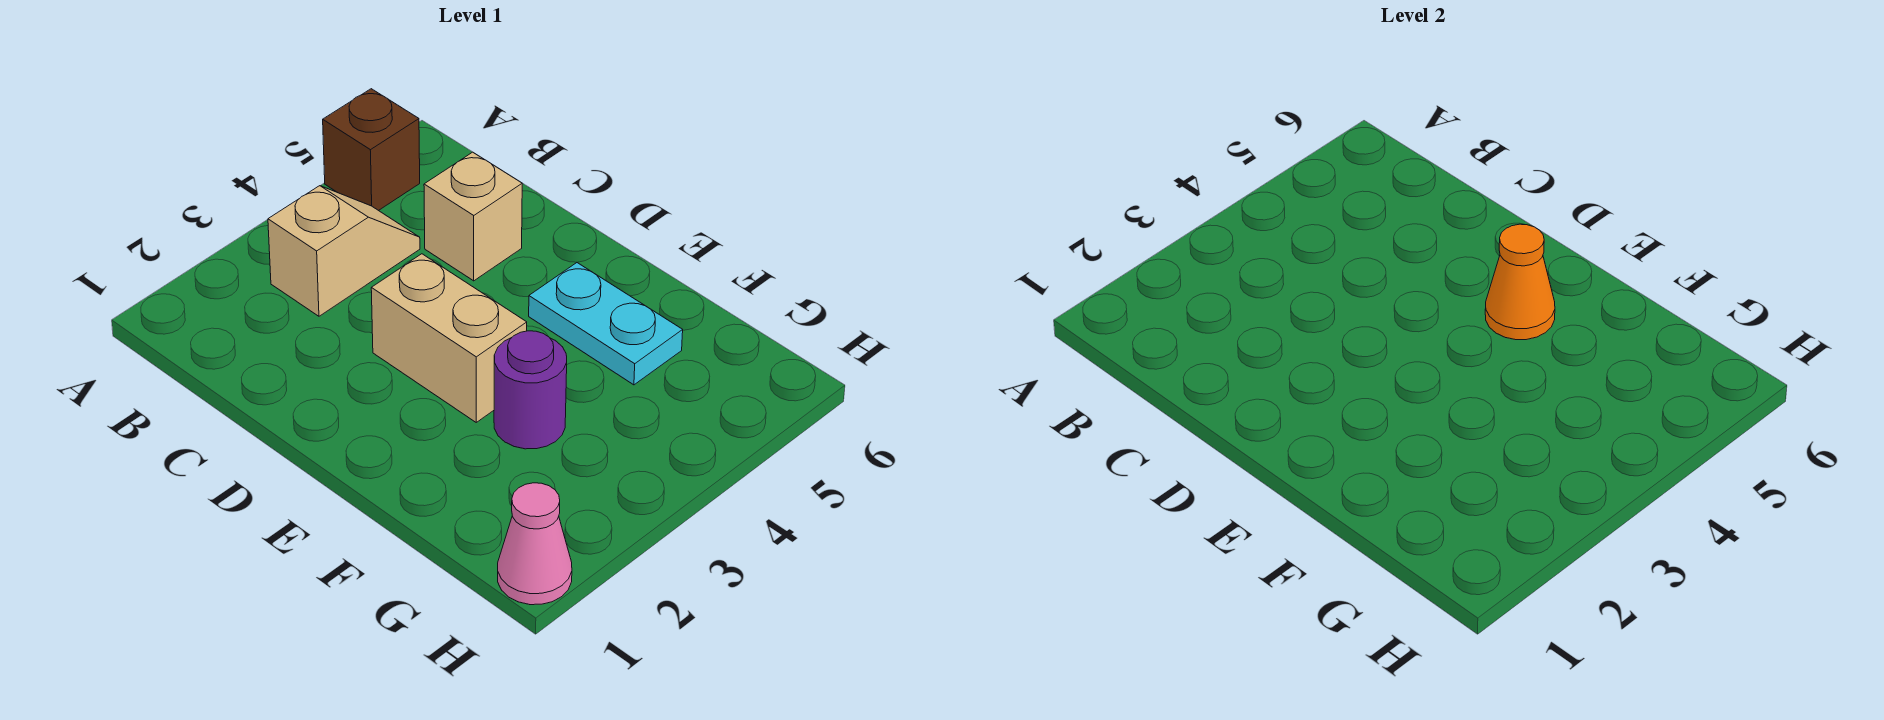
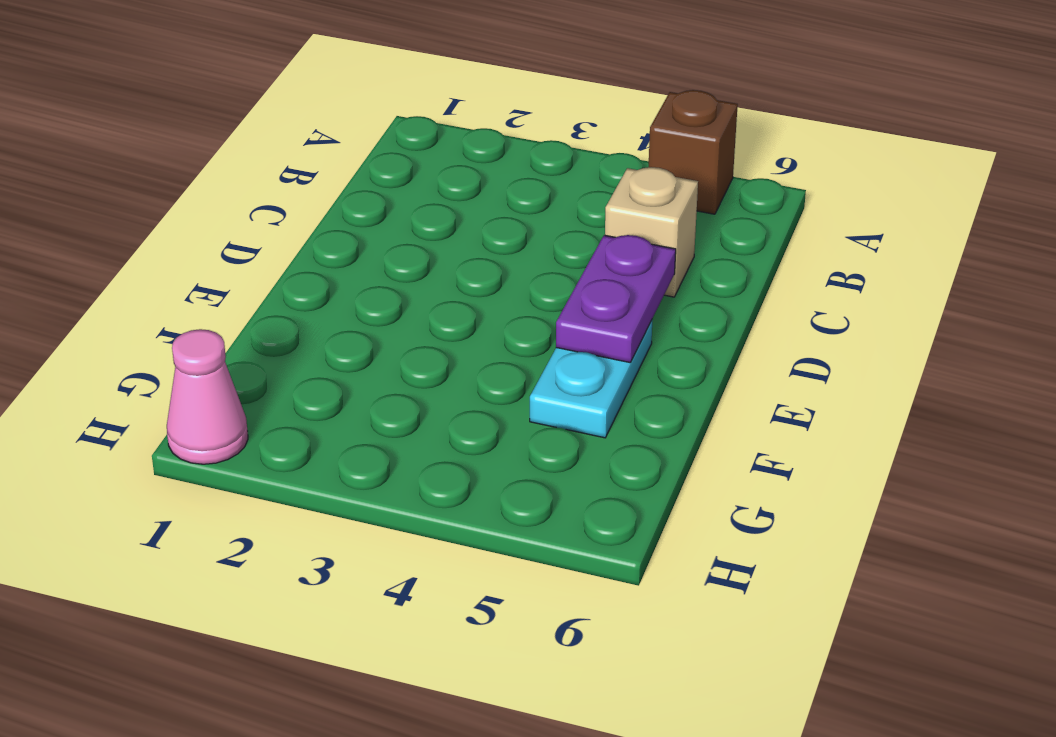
purple 1x2 plate [556,235,676,363] -> orange 1x1 cone [1485,224,1555,340]
none -> tan 1x2 slope [268,186,420,316]
none -> tan 1x2 brick [371,254,527,422]

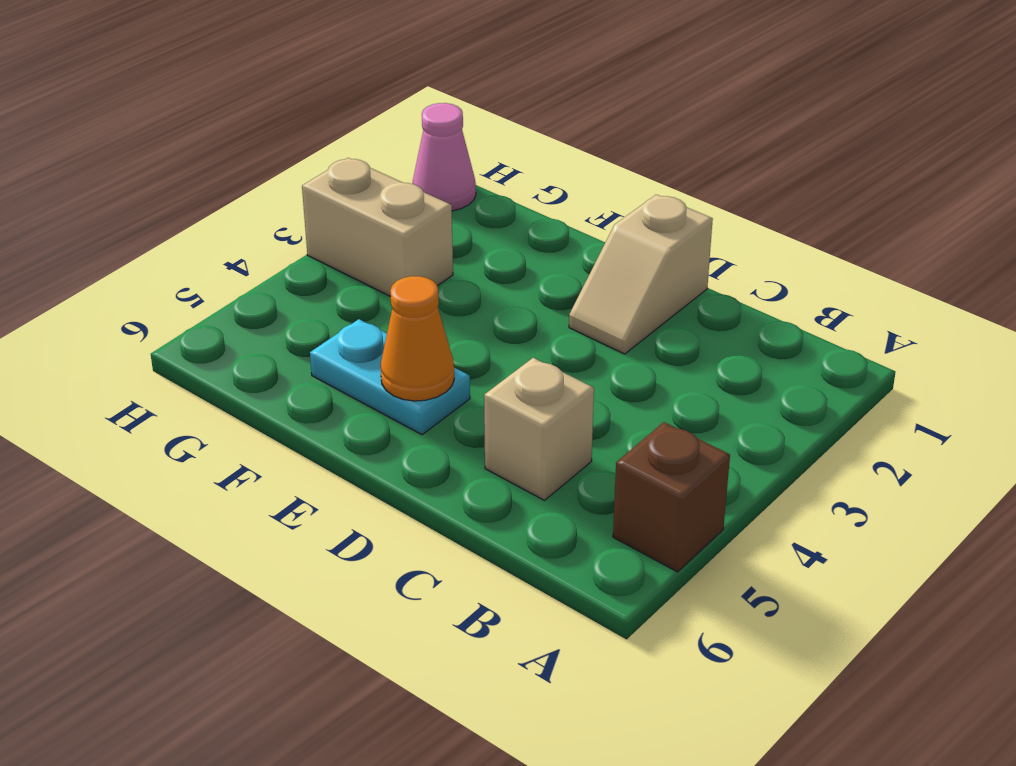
tan 1x2 slope [569,195,713,354] -> tan 1x2 slope moved to [268,186,420,316]
tan 1x2 brick [302,158,453,296] -> tan 1x2 brick moved to [371,254,527,422]
none -> purple 1x1 round brick [494,331,567,449]

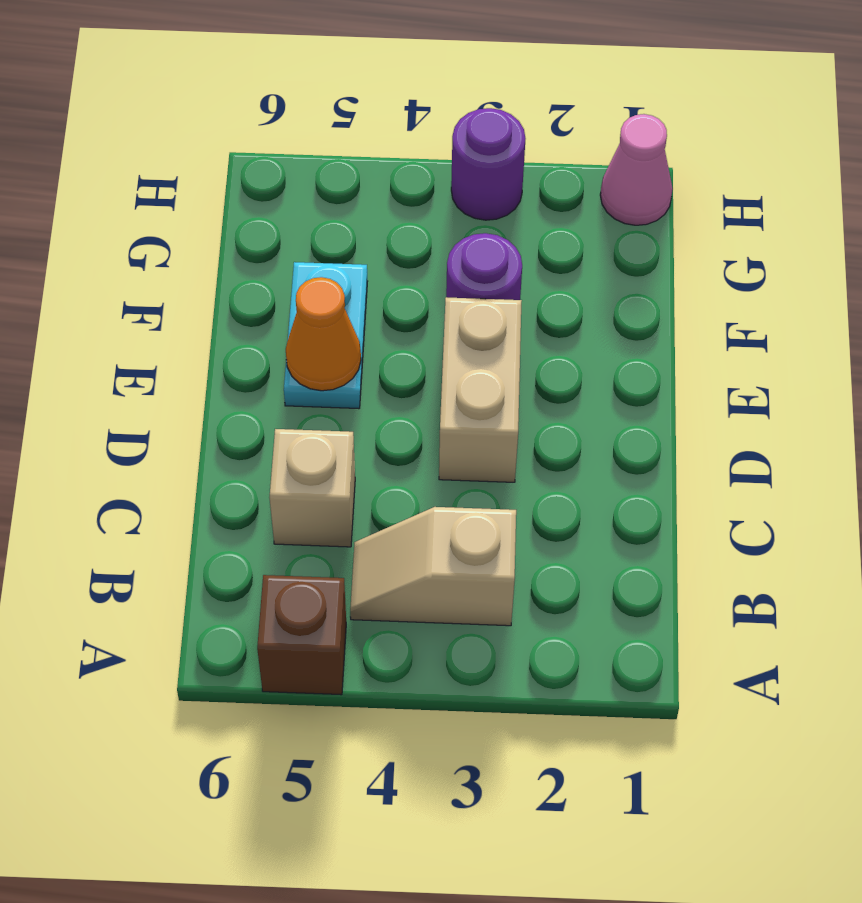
purple 1x1 round brick [451,108,526,220] -> none

